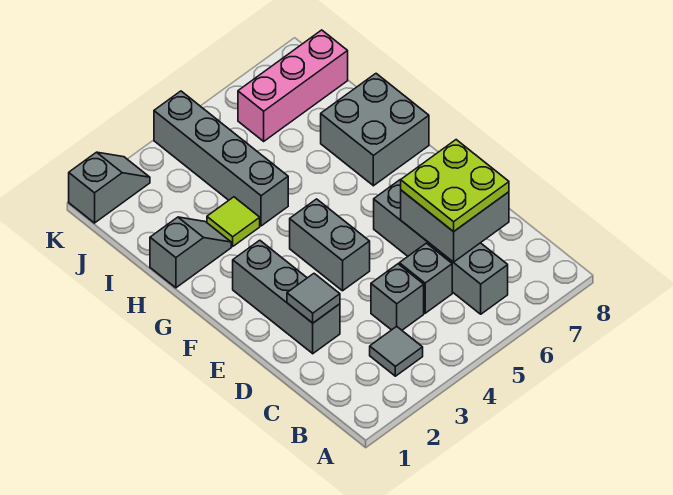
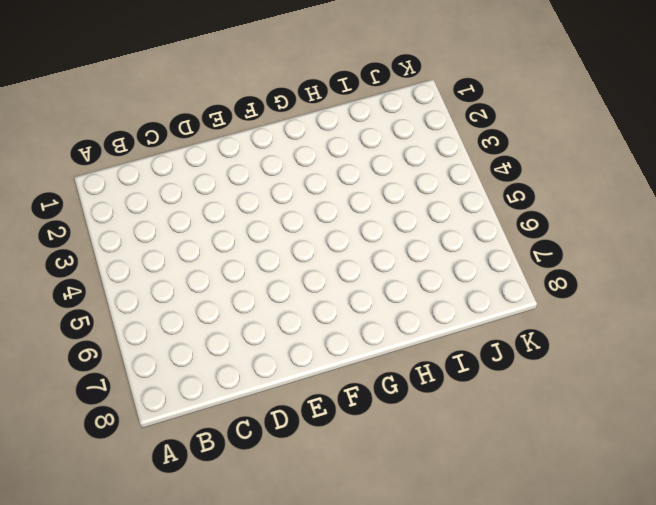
none -> grey 1x1 tile [370,326,423,376]
none -> grey 1x4 brick [374,179,508,314]
none -> grey 1x1 brick [371,264,424,330]

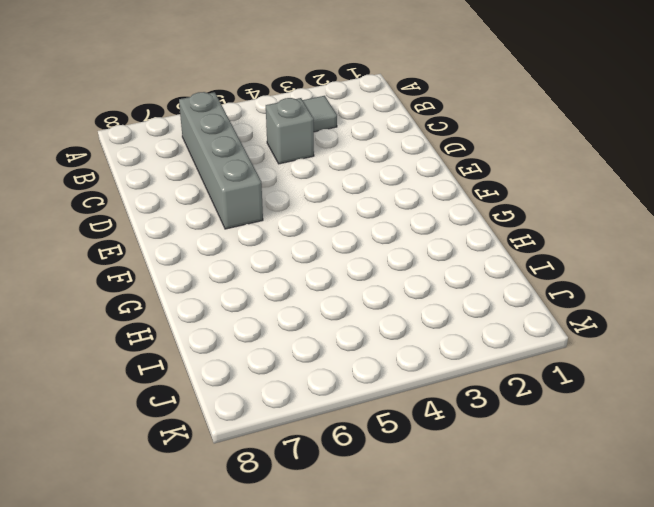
none -> grey 1x1 brick [399,243,452,313]
none -> grey 1x3 brick [233,240,340,354]
none -> grey 1x2 brick [290,199,370,291]

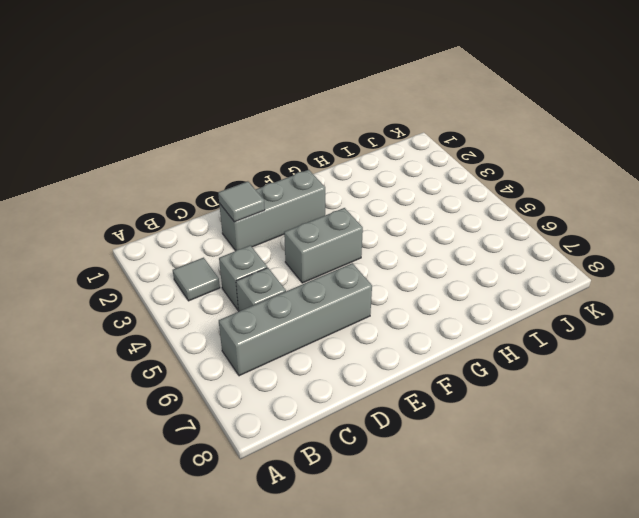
none -> grey 2x2 brick [321,74,429,186]
none -> grey 1x2 slope [150,217,231,288]
none -> lime 1x1 tile [207,197,260,246]

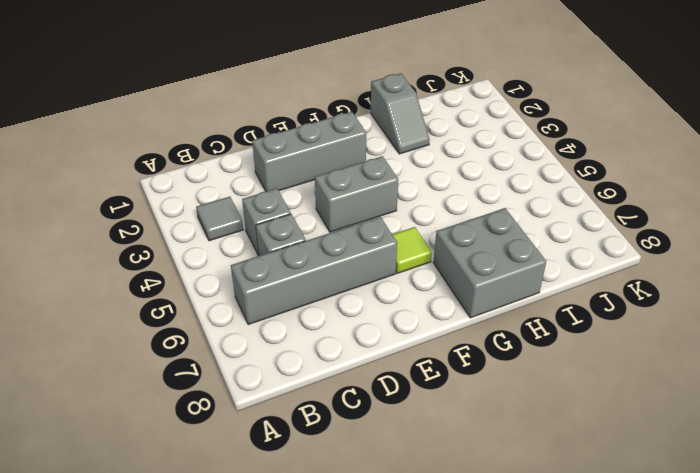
lime 1x1 tile [392,227,432,273] -> lime 1x1 tile moved to [207,197,260,246]
none -> grey 1x4 brick [154,91,288,226]
none -> pink 1x3 brick [238,30,348,141]
none -> grey 1x2 slope [69,152,150,223]

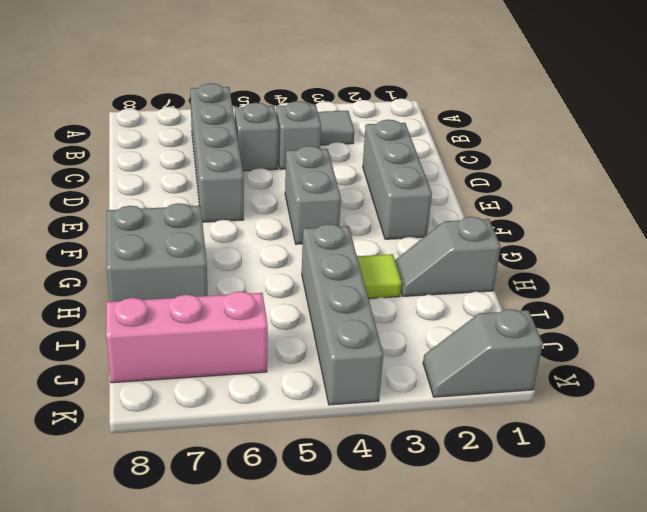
none -> grey 2x2 brick [401,190,509,262]
none -> grey 1x1 tile [287,274,340,323]
none -> lime 2x2 plate [401,140,509,232]

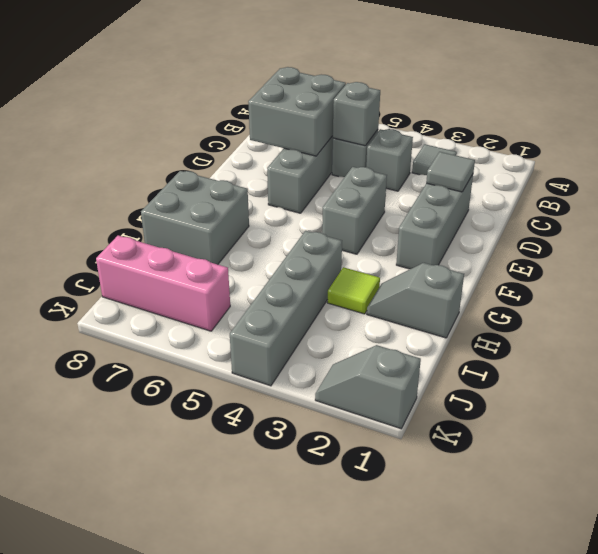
grey 1x1 brick [333,82,380,146] -> none
none -> lime 2x2 plate [401,140,509,232]

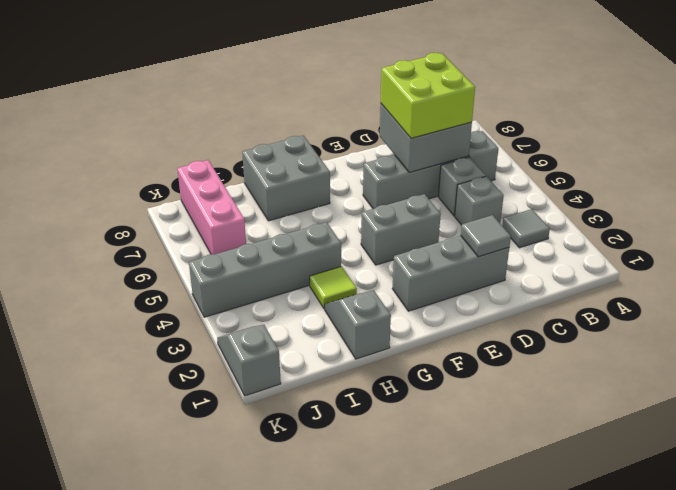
lime 2x2 brick [381,53,475,138] -> lime 2x2 plate [401,140,509,232]

